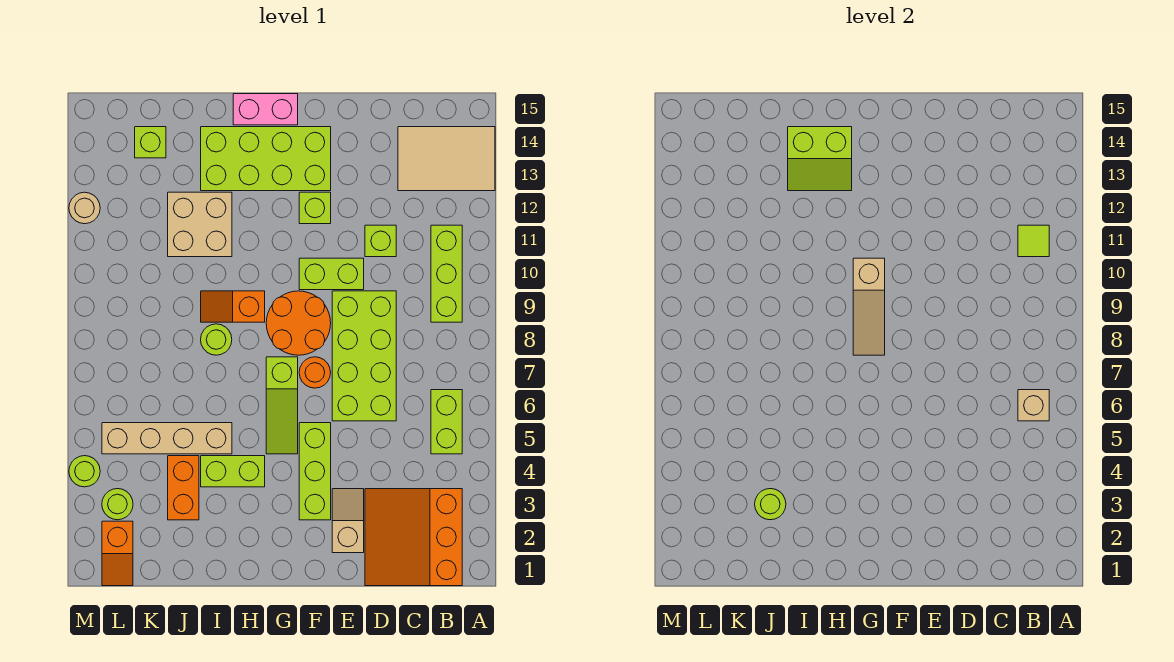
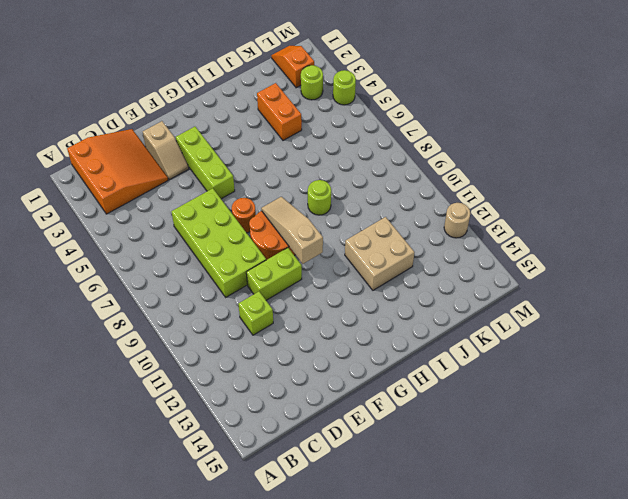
none -> tan 2x3 tile [398,127,495,191]
none -> lime 1x2 brick [431,390,462,454]
none -> lime 1x3 brick [431,225,462,322]
none -> lime 1x1 brick [299,192,331,224]

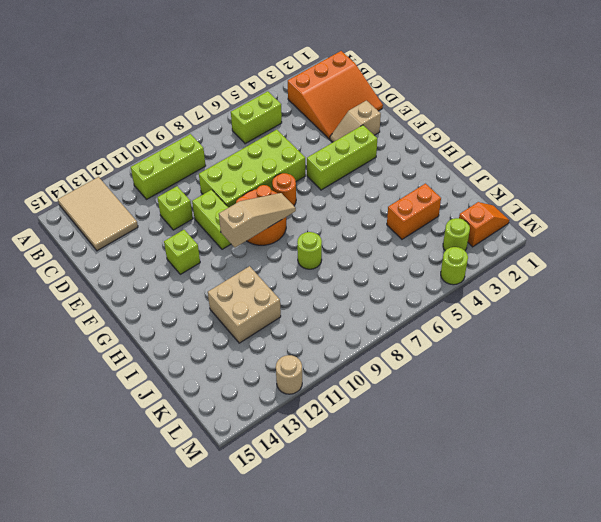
none -> lime 2x4 brick [201,127,331,191]
none -> lime 1x3 slope [266,357,298,454]
none -> pink 1x2 brick [233,94,298,125]
none -> lime 1x2 brick [201,456,265,487]

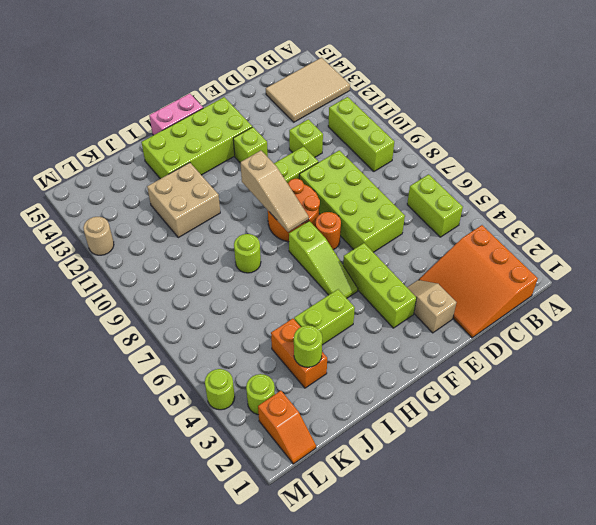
none -> orange 1x2 slope [201,291,265,322]
none -> tan 1x4 brick [102,423,232,454]
none -> lime 1x1 brick [135,127,166,158]
none -> tan 1x1 brick [1018,390,1049,421]

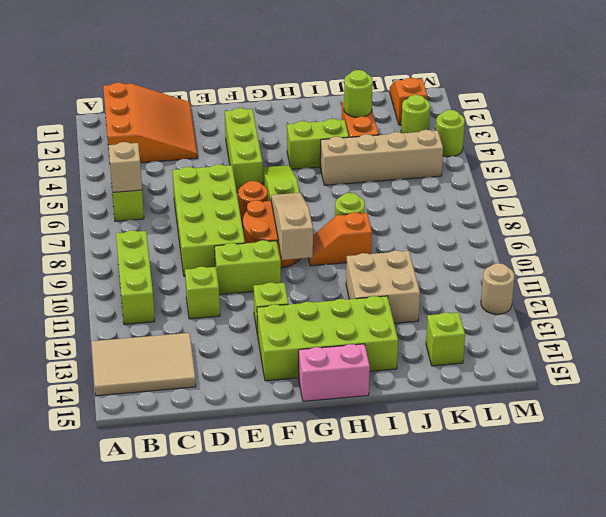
orange 1x2 slope [309,212,372,266] -> orange 1x2 slope turned to [201,291,265,322]
none -> tan 1x2 slope [332,489,364,553]
none -> lime 1x1 tile [1018,225,1049,257]
none -> lime 2x2 slope [788,127,852,191]

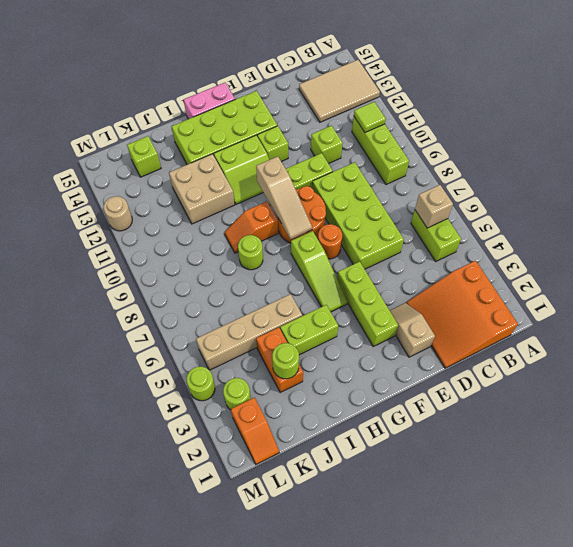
lime 2x2 slope [214,135,269,204] -> lime 2x2 slope moved to [788,127,852,191]

